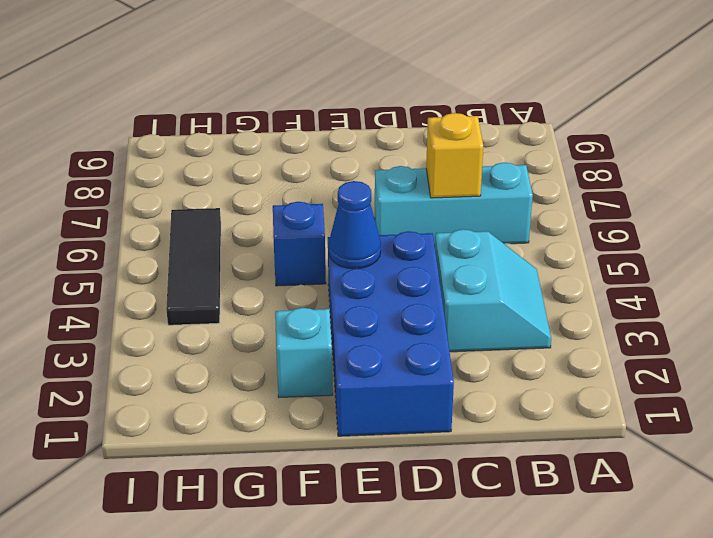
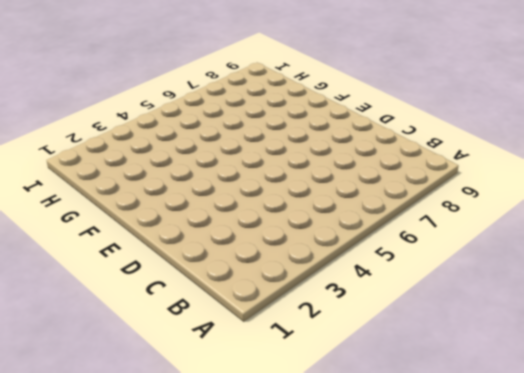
none -> cyan 2x2 slope [435,229,551,352]
none -> cyan 1x3 brick [375,162,533,244]

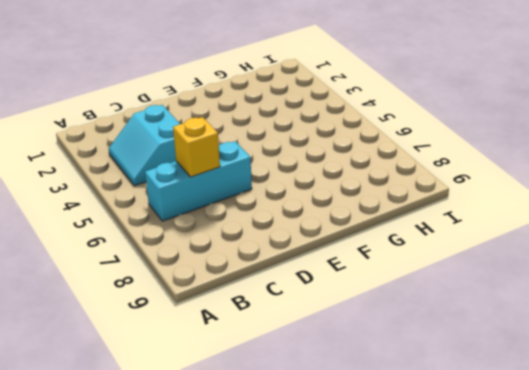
none -> blue 2x4 brick [328,231,454,436]
none -> cyan 1x1 brick [275,308,333,397]

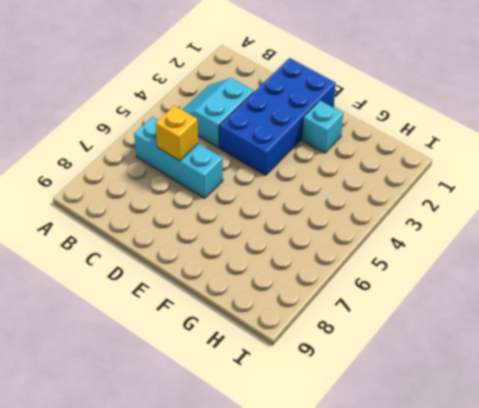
none -> blue 1x1 brick [273,202,326,286]
none -> black 1x3 tile [166,208,221,325]

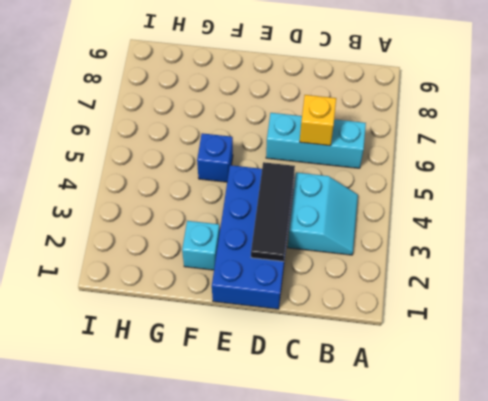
black 1x3 tile [251,162,295,261] -> black 1x3 tile moved to [166,208,221,325]
none -> blue 1x1 cone [329,181,381,269]

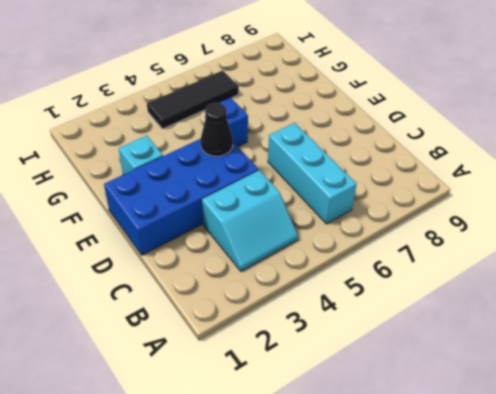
black 1x1 cone [200,103,233,156] -> blue 1x1 cone [329,181,381,269]
none -> yellow 1x1 brick [426,113,483,198]

